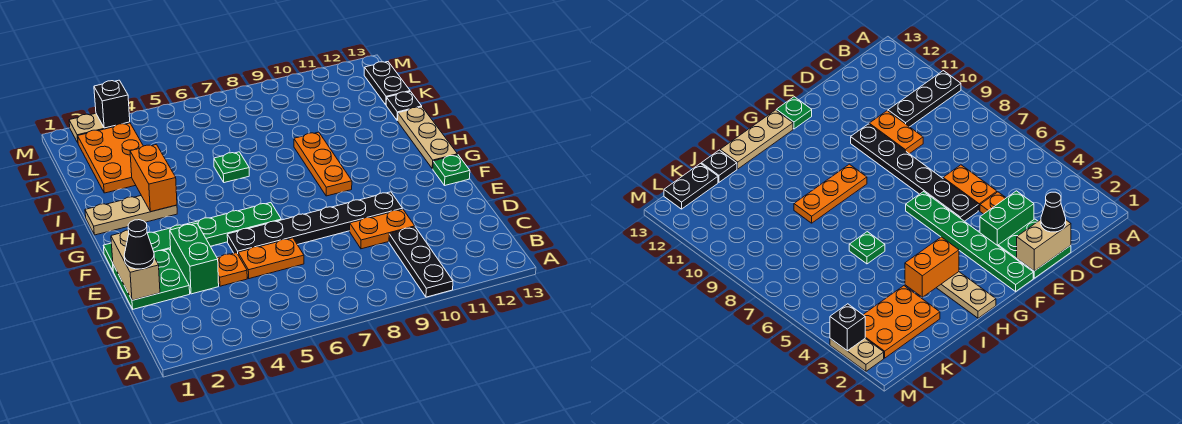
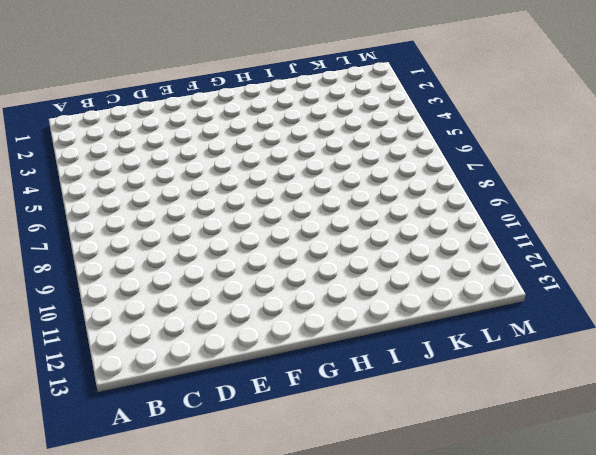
none -> black 1x3 plate [389,227,453,297]
none -> green 2x2 plate [113,249,190,309]
none -> green 1x2 brick [170,223,219,294]

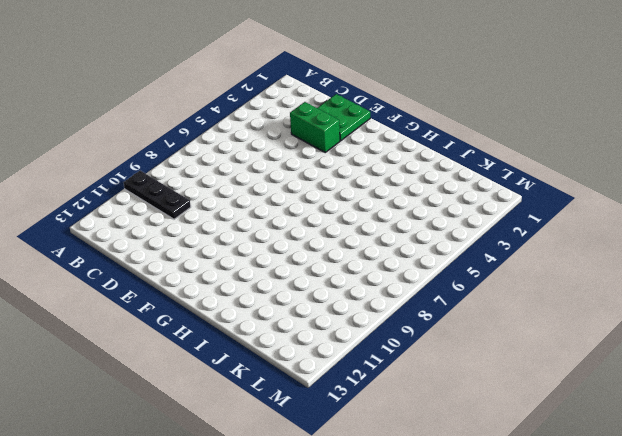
none -> orange 1x1 plate [217,253,247,286]
none -> orange 1x2 plate [238,238,304,279]
none -> orange 1x2 plate [350,209,415,249]

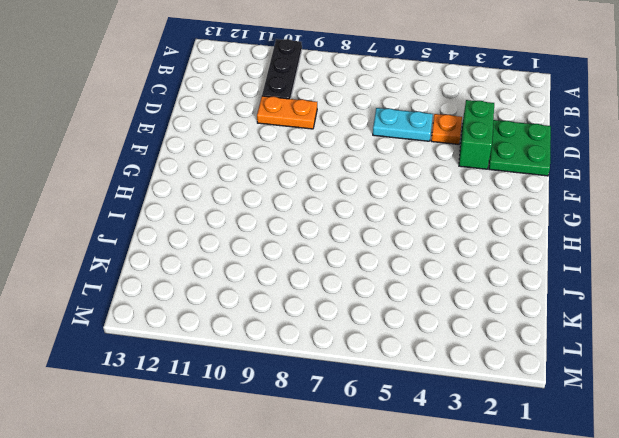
cyan 1x2 plate [373,108,433,141] -> orange 1x2 plate [238,238,304,279]
none -> black 1x6 plate [227,192,402,254]
none -> green 1x6 plate [103,203,281,270]
none -> green 1x1 plate [433,155,470,186]

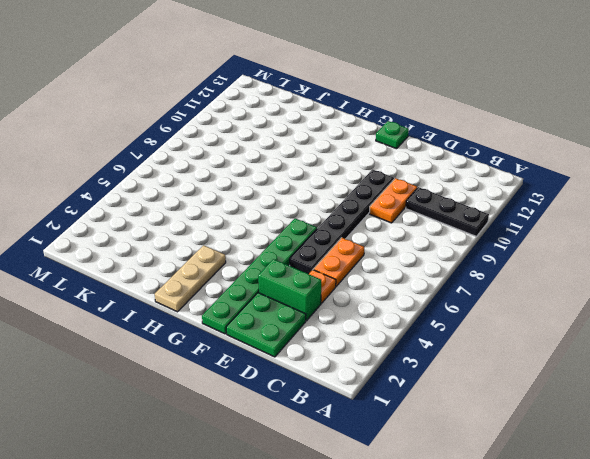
none -> orange 1x3 plate [294,132,352,196]
none -> tan 1x3 plate [398,107,458,169]
none -> green 1x1 plate [214,152,249,183]

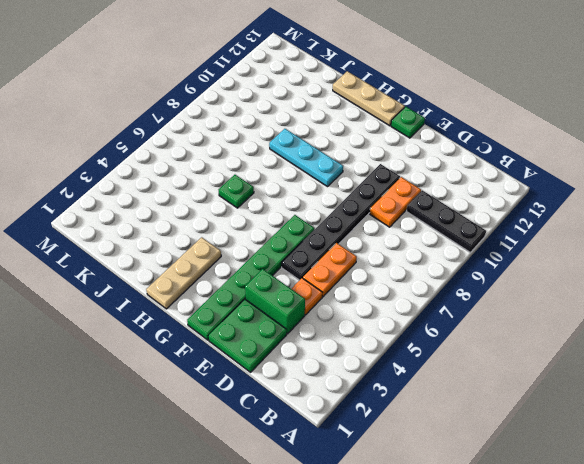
cyan 1x3 plate [269,129,343,187] -> orange 1x3 plate [294,132,352,196]
none -> orange 2x3 plate [78,123,143,193]
none -> black 1x1 plate [386,91,422,121]
none -> black 1x2 plate [364,62,410,105]

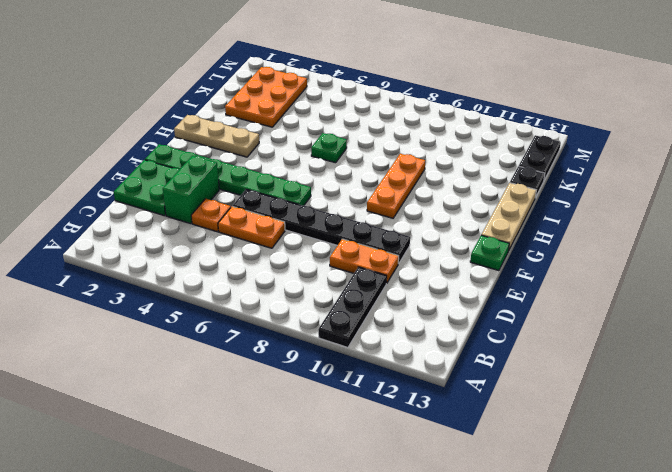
none -> tan 1x2 plate [69,113,130,142]
none -> tan 1x2 brick [111,230,160,300]
none -> orange 1x2 brick [130,144,177,212]

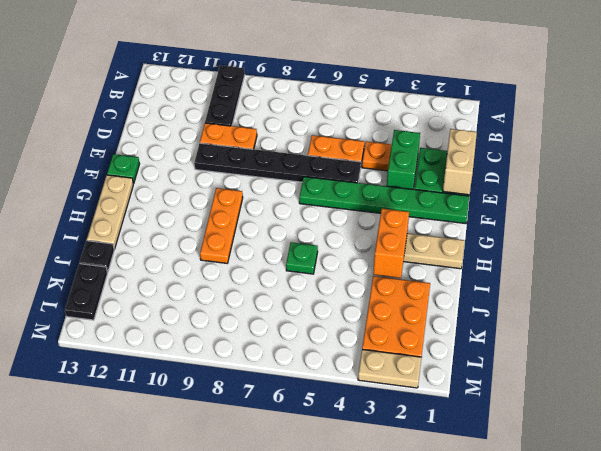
none -> black 1x1 brick [94,80,130,128]
none -> black 1x1 cone [124,220,154,269]

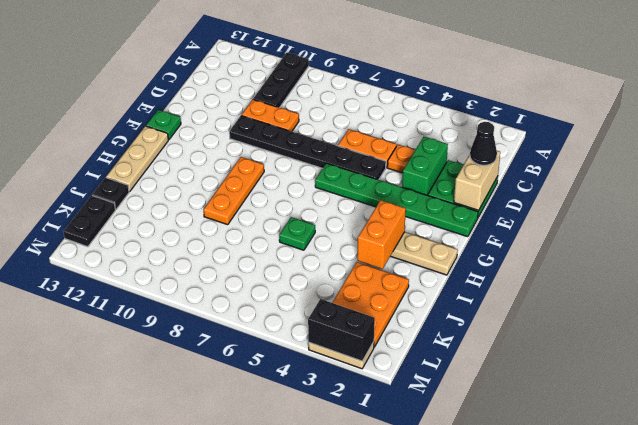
black 1x2 brick [308,299,375,361] -> black 1x1 brick [94,80,130,128]

